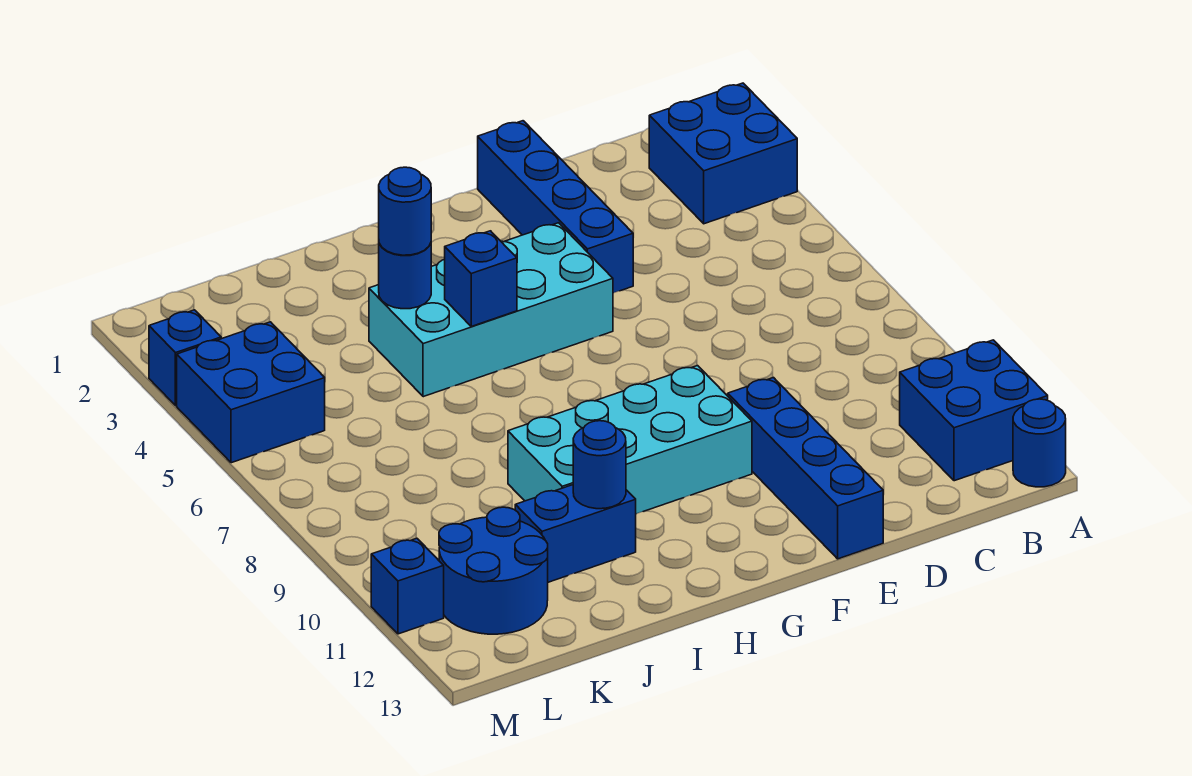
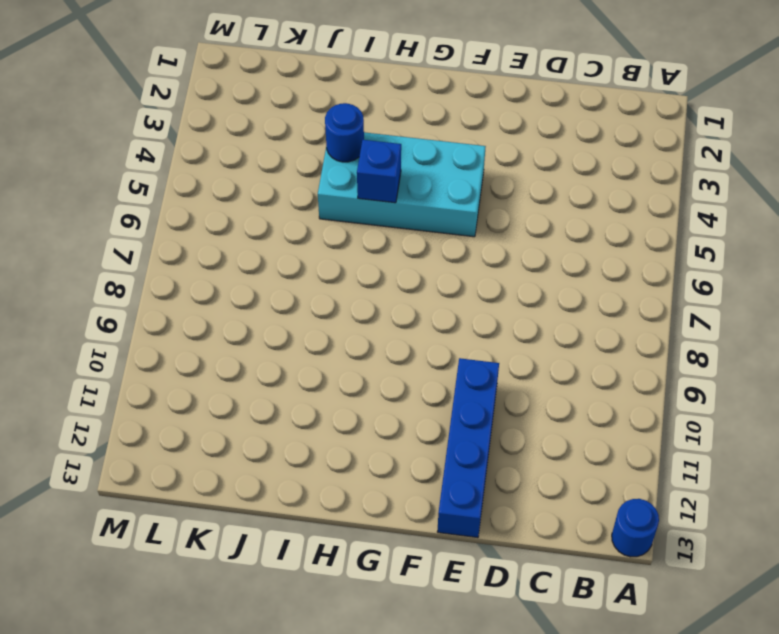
none -> blue 2x2 brick [649,83,797,224]
none -> blue 2x2 brick [900,340,1048,481]
none -> blue 1x4 brick [478,121,633,293]

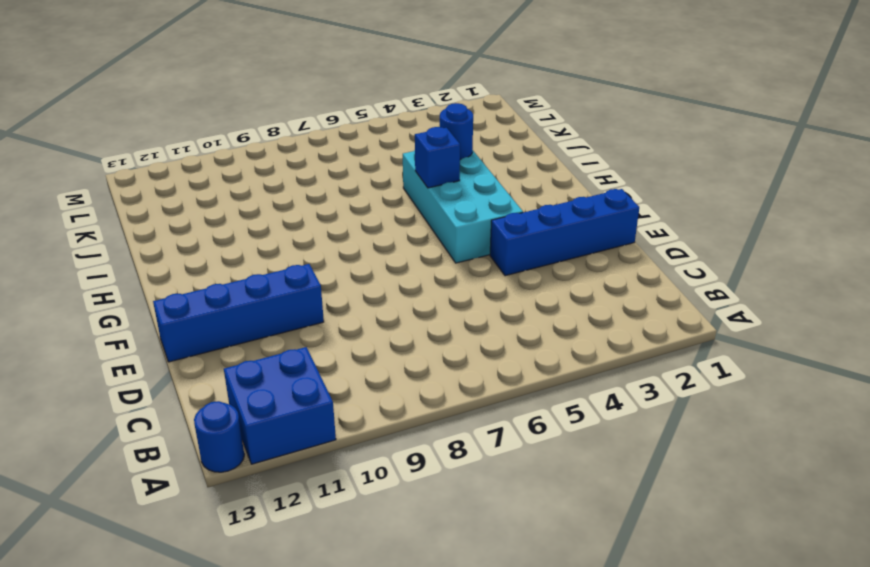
none -> blue 2x2 brick [649,83,797,224]
none -> cyan 2x4 brick [508,366,752,514]
none -> blue 1x2 brick [515,485,636,582]

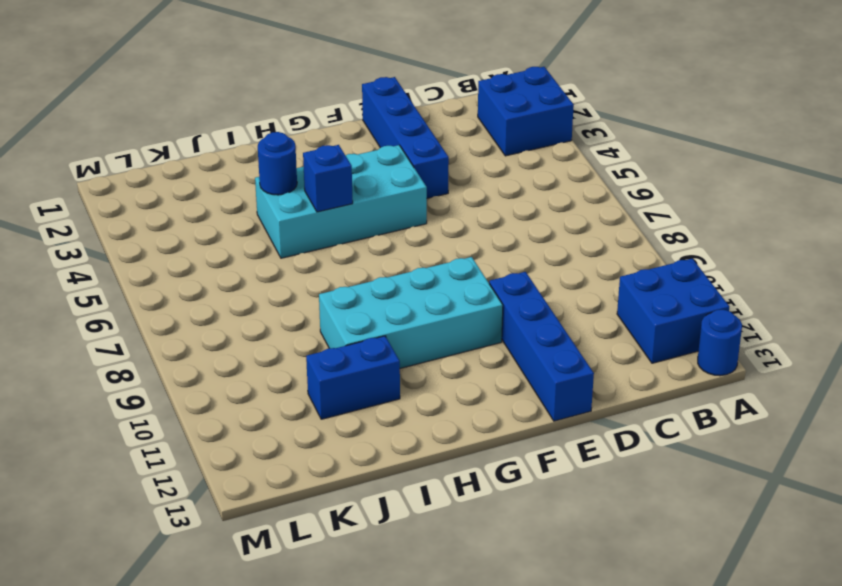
none -> blue 2x2 round brick [439,507,548,634]
none -> blue 2x2 brick [177,322,325,463]
none -> blue 1x1 brick [149,310,222,406]

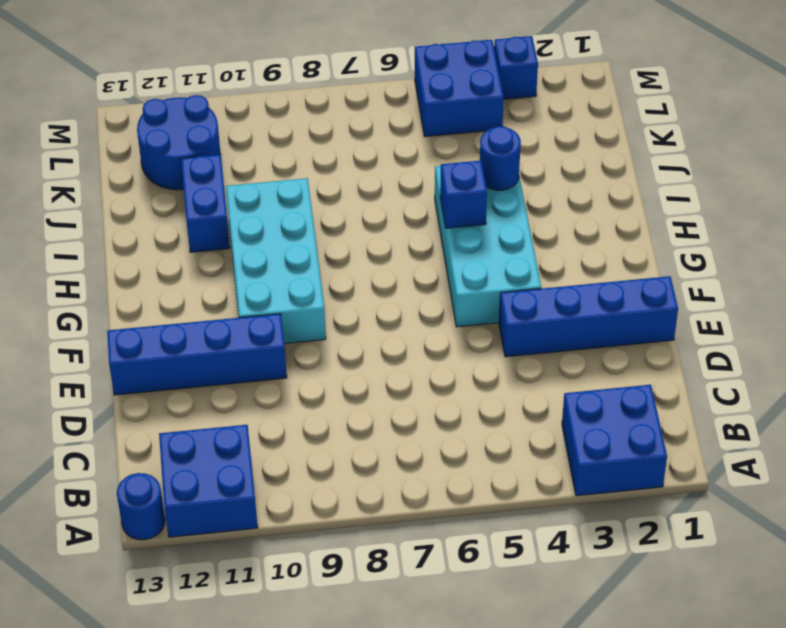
none -> blue 1x1 brick [371,538,444,634]
none -> blue 1x1 round brick [573,421,626,509]
none -> blue 1x1 round brick [379,167,431,255]

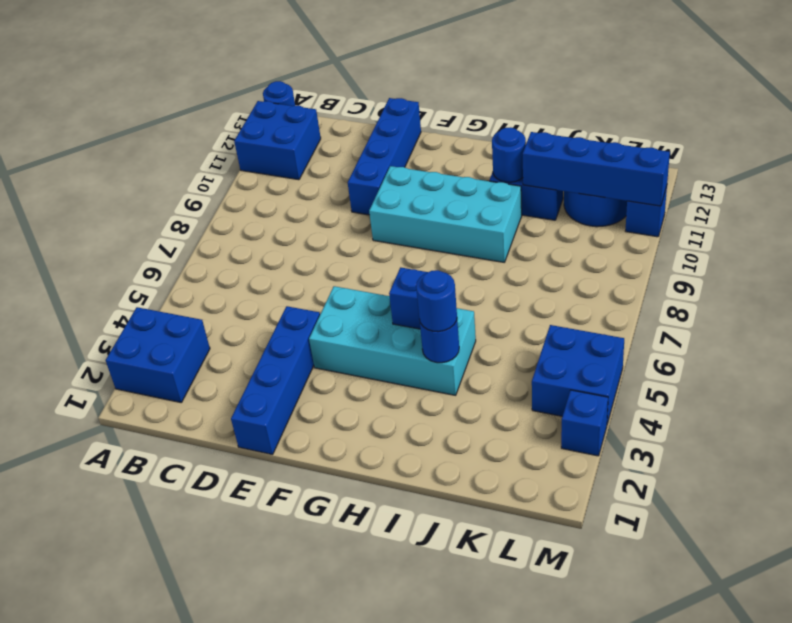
blue 1x4 brick [523,132,670,206] -> none

